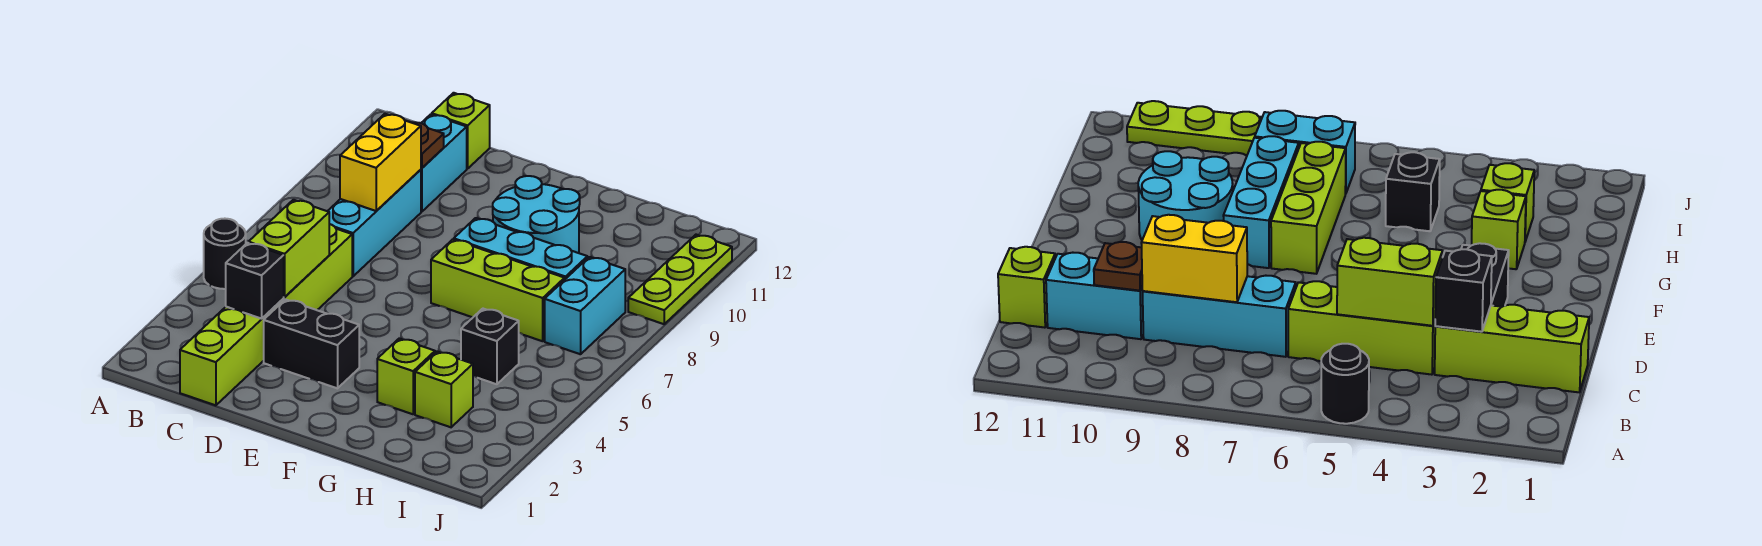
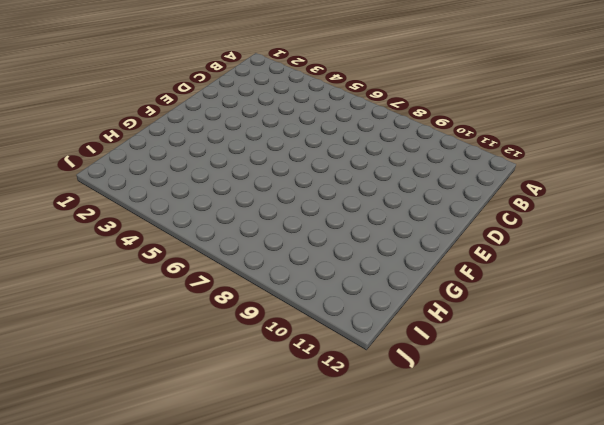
none -> black 1x1 round brick [204,219,246,289]
none -> lime 1x3 brick [180,299,284,405]
none -> lime 1x3 brick [283,224,352,310]

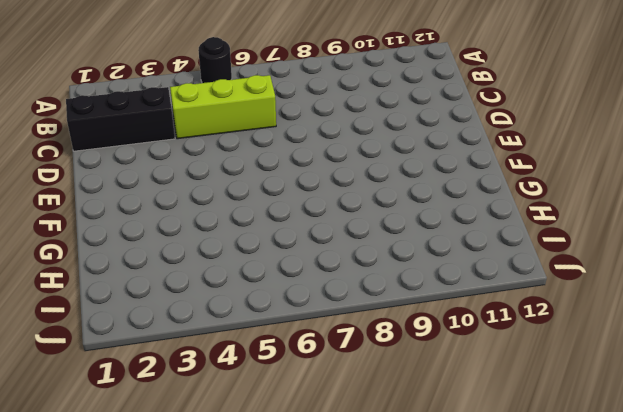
black 1x3 brick [66,87,175,151] -> lime 1x3 brick [180,299,284,405]
none -> cyan 1x3 brick [328,170,421,276]
none -> cyan 1x2 brick [421,114,467,212]
none -> lime 1x1 brick [432,93,490,169]

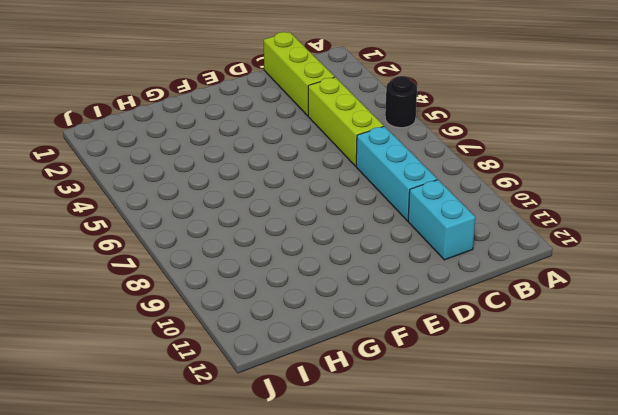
none -> lime 1x1 brick [432,93,490,169]
none -> black 1x2 brick [264,300,359,388]
none -> lime 1x3 brick [431,239,565,341]

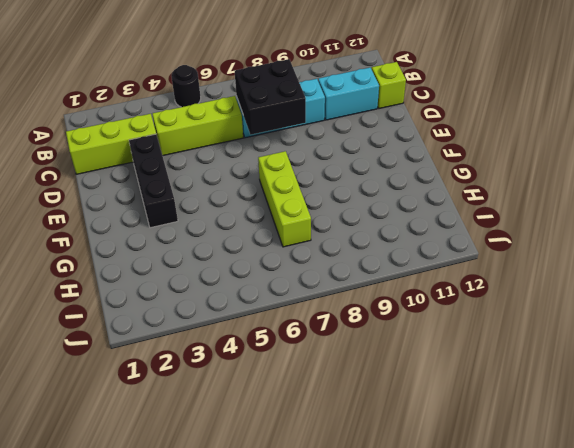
black 2x2 brick [235,59,306,135] -> yellow 1x2 brick [340,114,421,211]
black 1x3 brick [129,134,178,228] -> black 1x2 brick [264,300,359,388]
none -> cyan 1x3 brick [454,218,587,279]
none -> cyan 2x2 round brick [493,176,580,253]
none -> lime 1x1 brick [377,339,435,414]

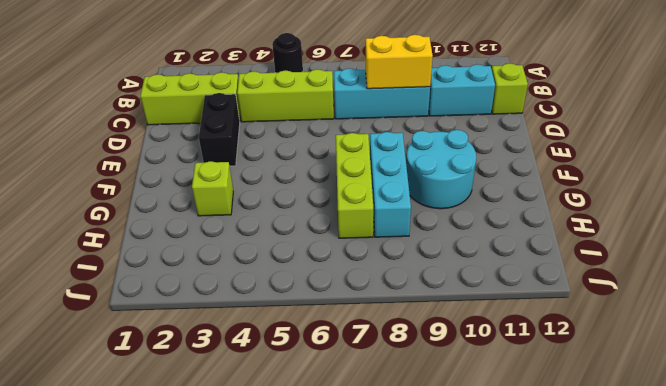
none -> lime 1x1 brick [415,352,473,427]
none -> black 1x1 brick [461,309,519,384]
none -> cyan 1x2 brick [545,257,625,354]

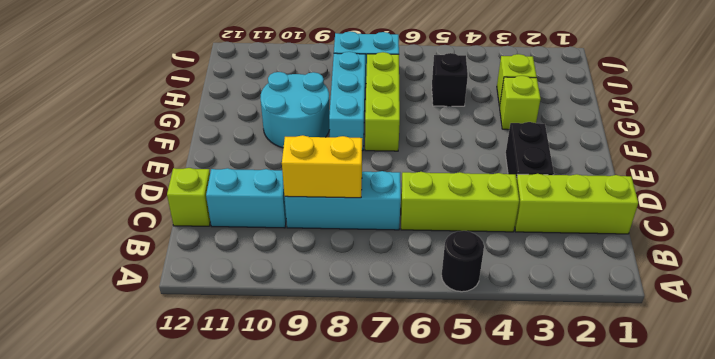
none -> lime 1x3 plate [628,235,732,324]
none -> black 1x1 brick [226,243,284,319]
none -> lime 1x2 brick [249,200,329,297]

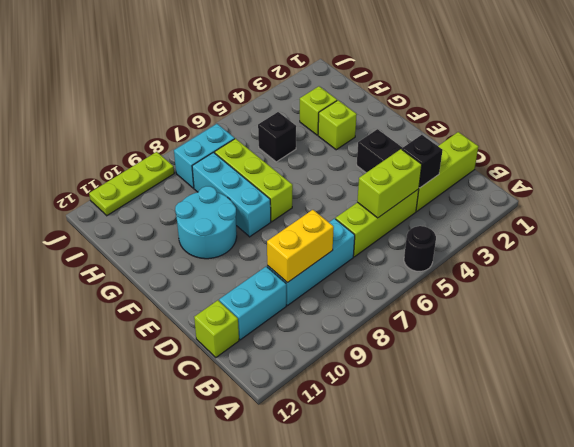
none -> brown 1x1 plate [413,122,444,168]

